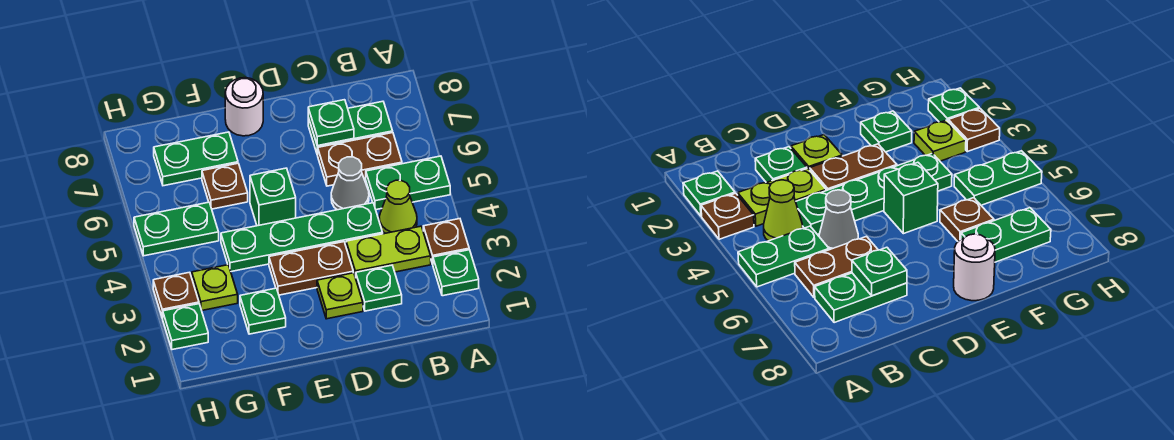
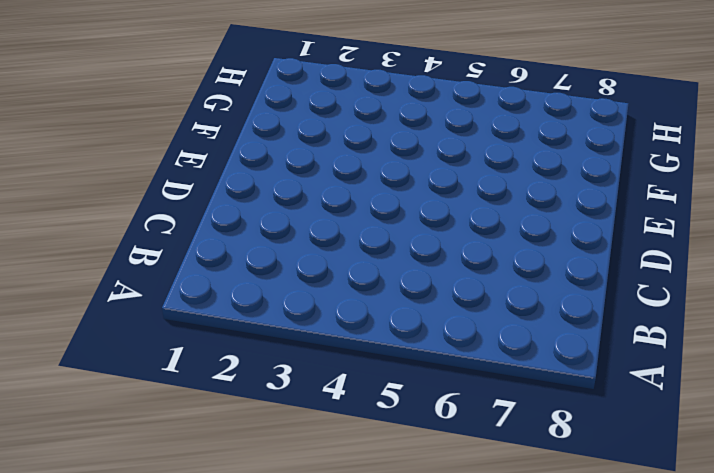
none -> green 1x1 plate [433,250,479,296]
none -> brown 1x1 plate [423,219,469,264]
none -> green 1x2 plate [366,156,450,210]

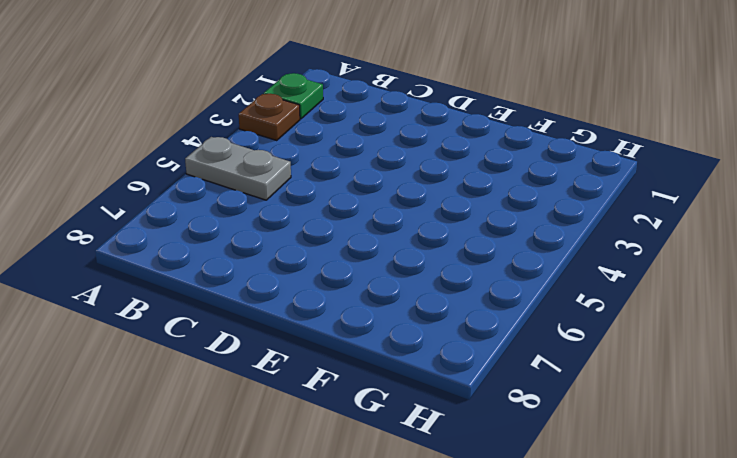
grey 1x2 plate [185,137,291,200] -> green 1x2 plate [366,156,450,210]
none -> lime 1x2 plate [346,226,431,278]
none -> lime 1x1 cone [379,180,417,233]
none -> brown 1x2 plate [318,133,402,186]

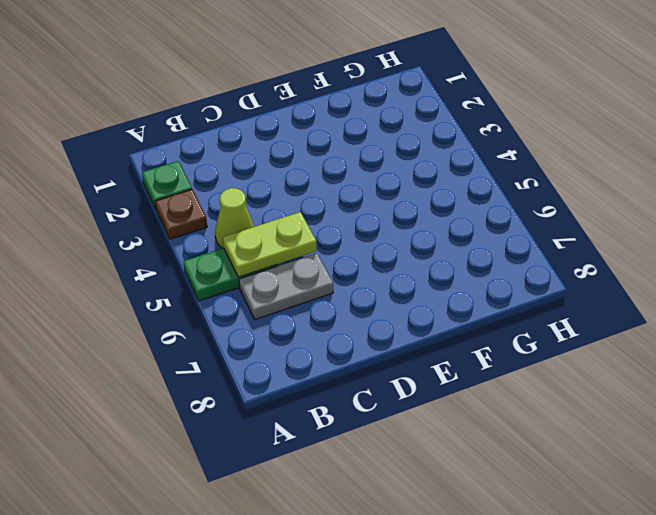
lime 1x2 plate [223,212,316,277] -> lime 1x2 plate moved to [346,226,431,278]
grey 1x2 plate [239,253,333,319] -> brown 1x2 plate [318,133,402,186]
none -> green 1x2 plate [308,101,393,155]
none -> green 1x1 plate [356,265,402,311]
none -> green 1x4 plate [221,203,383,272]

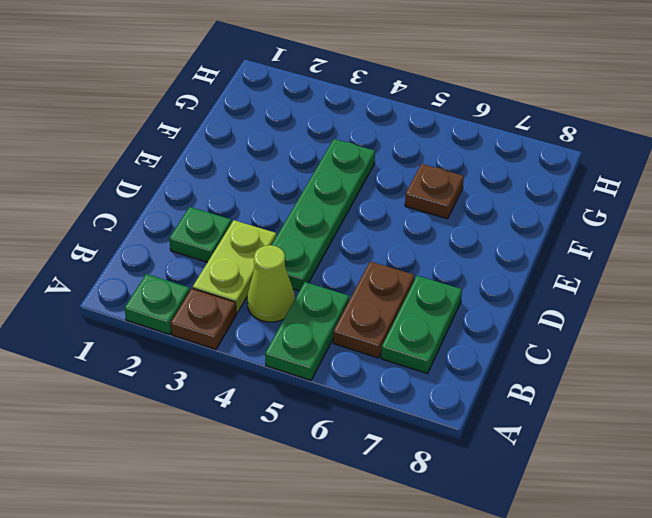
none -> grey 1x1 cone [331,157,369,210]
none -> lime 1x1 plate [317,273,363,319]
none -> brown 1x2 plate [269,242,353,295]

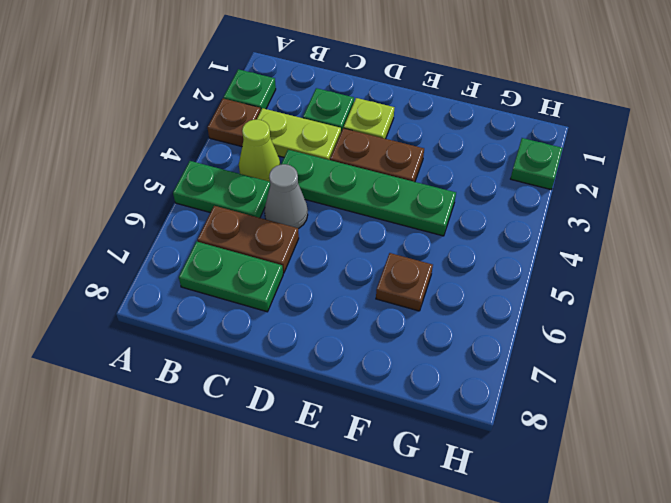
none -> green 1x1 brick [250,168,296,226]
none -> white 1x1 round brick [225,78,263,136]
none -> green 1x1 plate [240,288,286,334]

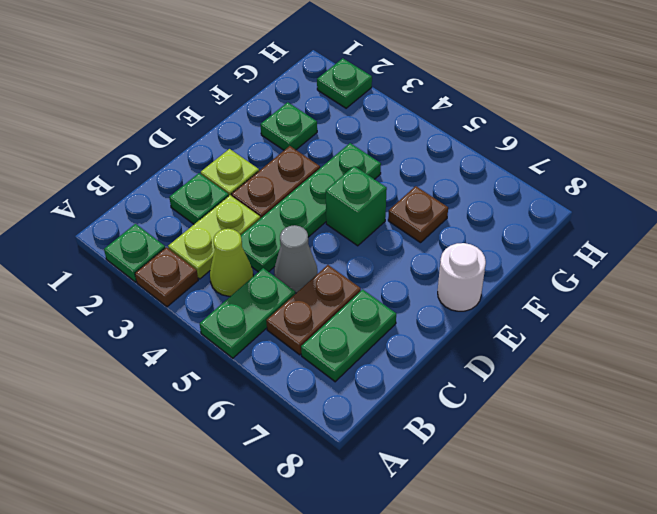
none -> green 1x2 plate [154,132,238,186]
none -> lime 1x1 plate [192,265,238,310]
none -> green 1x2 plate [134,202,219,256]

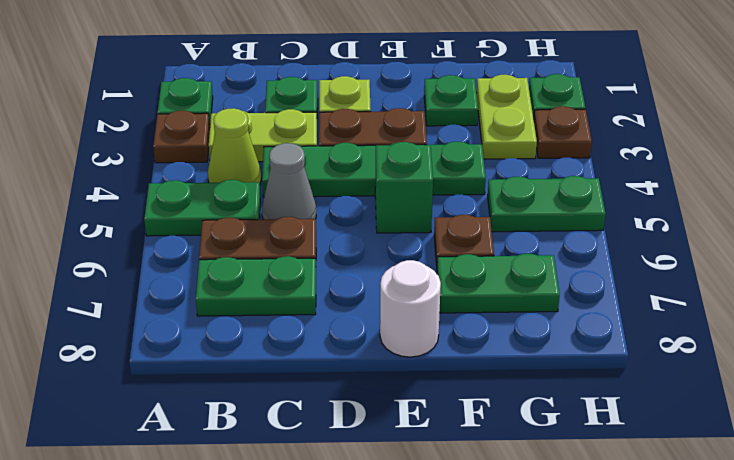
lime 1x2 plate [476,75,537,159] -> lime 1x1 plate [192,265,238,310]
none -> green 1x1 plate [308,100,354,146]

